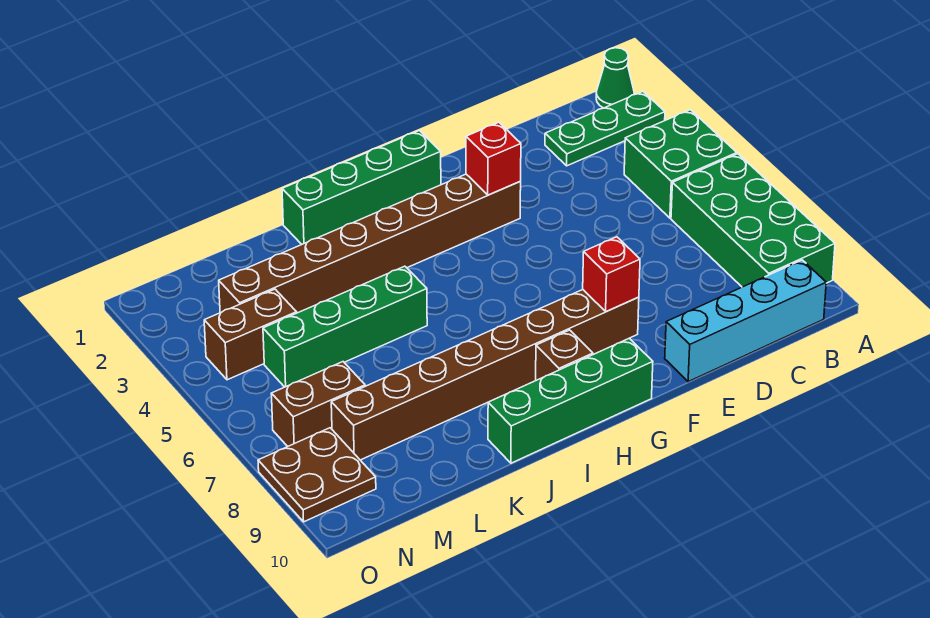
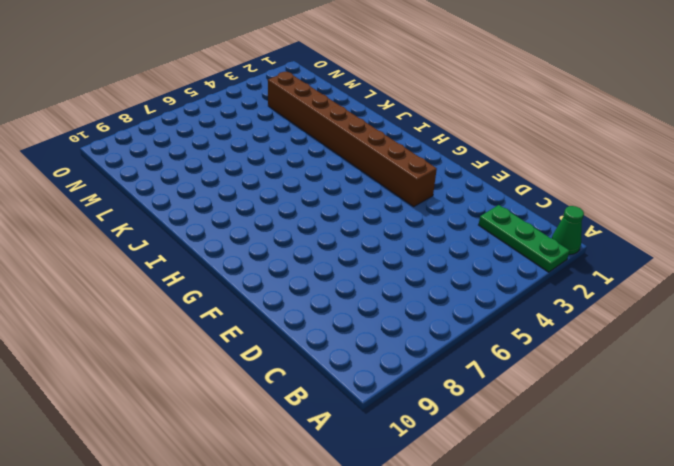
none -> green 2x2 brick [624,110,737,218]
none -> green 2x4 brick [671,154,835,287]
none -> cyan 1x4 brick [665,260,826,382]

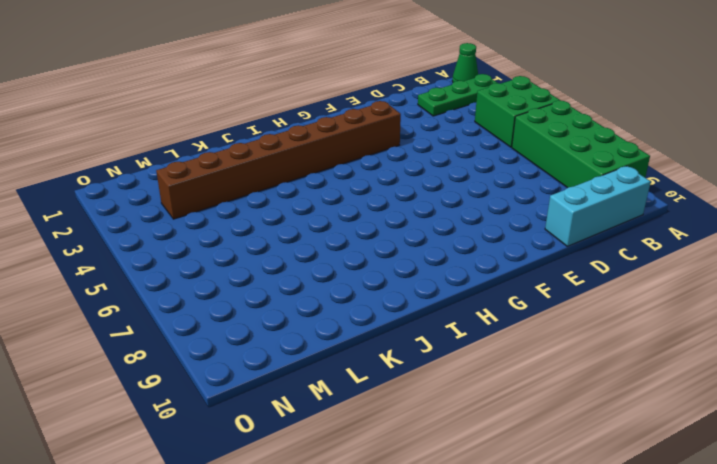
cyan 1x3 brick [545,166,651,246] -> cyan 1x4 brick [665,260,826,382]
none -> brown 1x8 brick [331,290,639,460]
none -> green 1x4 brick [282,131,441,244]
none -> green 1x4 brick [488,338,653,463]

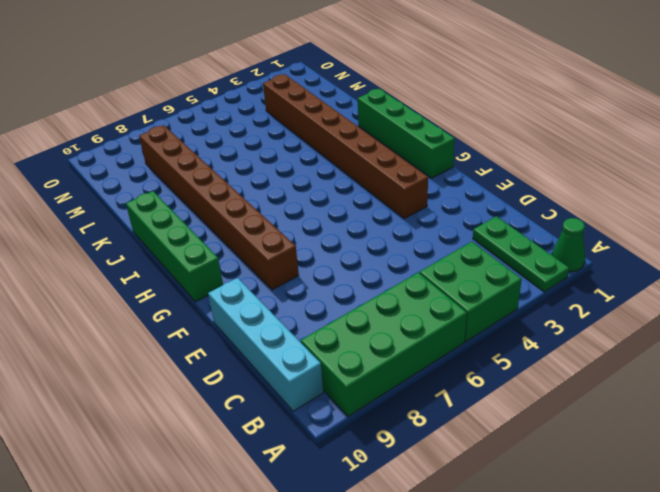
none -> brown 1x1 brick [536,330,593,380]
none -> green 1x4 brick [263,266,427,387]
none -> brown 1x2 brick [204,289,297,380]

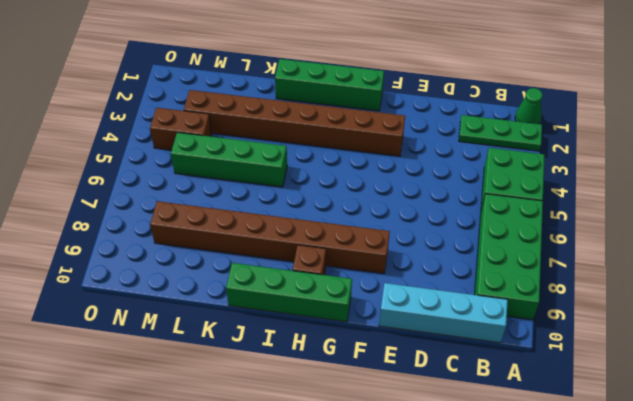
none -> brown 1x2 brick [271,362,365,447]
none -> brown 2x2 plate [258,428,376,522]
none -> red 1x1 brick [466,122,521,195]

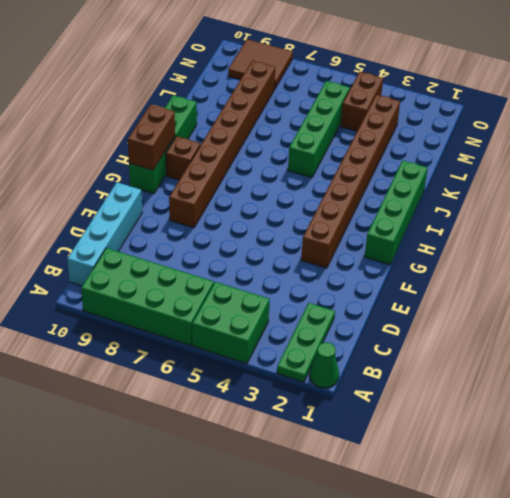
brown 1x2 brick [128,104,175,170] -> brown 1x2 brick moved to [271,362,365,447]
brown 2x2 tile [228,39,293,88] -> brown 2x2 plate [258,428,376,522]
none -> red 1x1 brick [466,122,521,195]
none -> red 1x1 brick [583,237,640,312]

